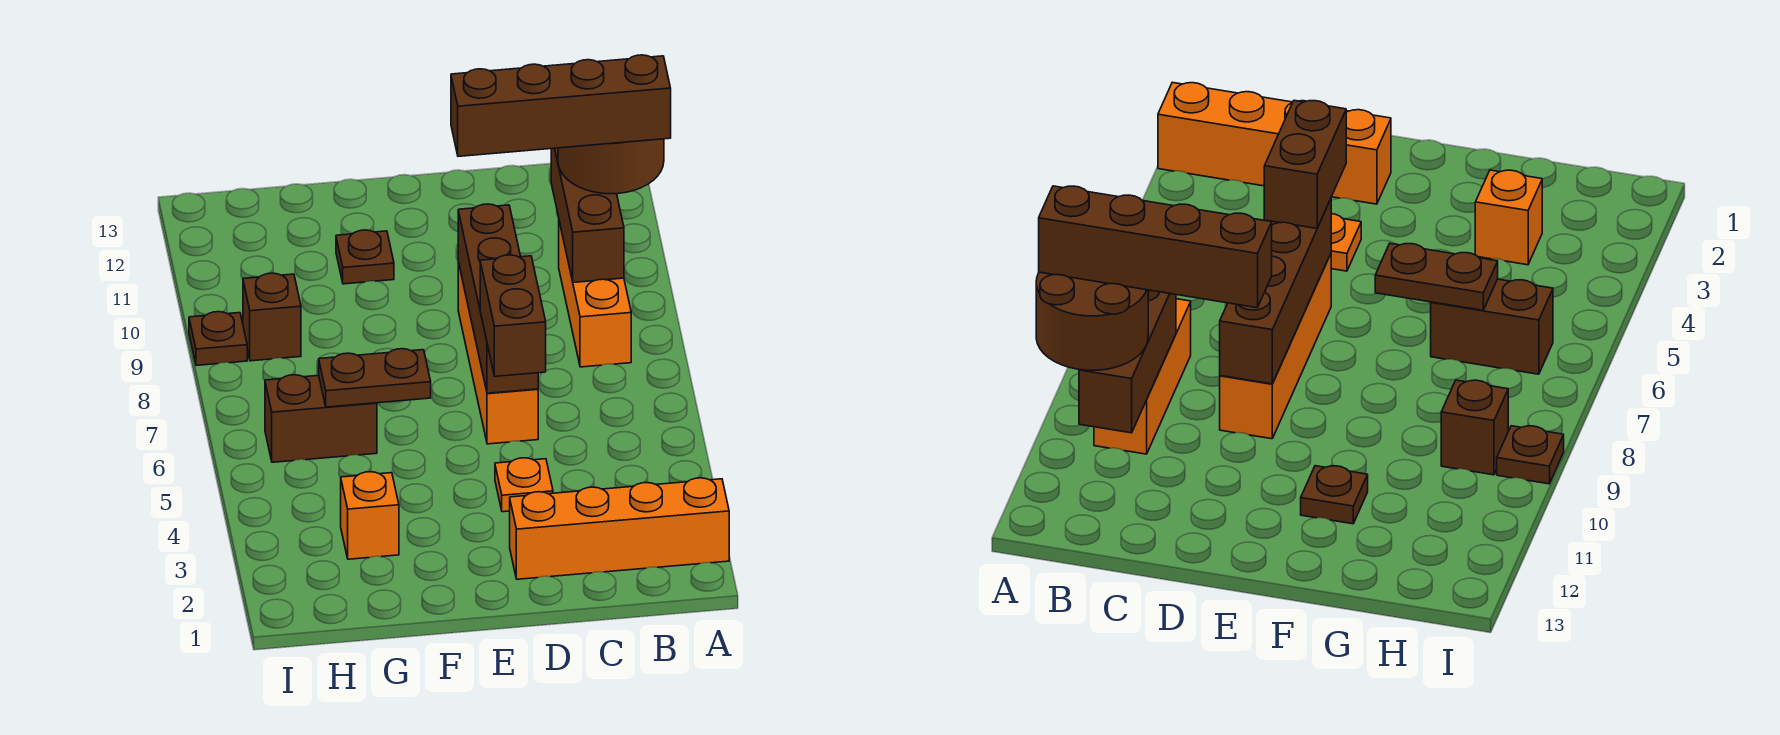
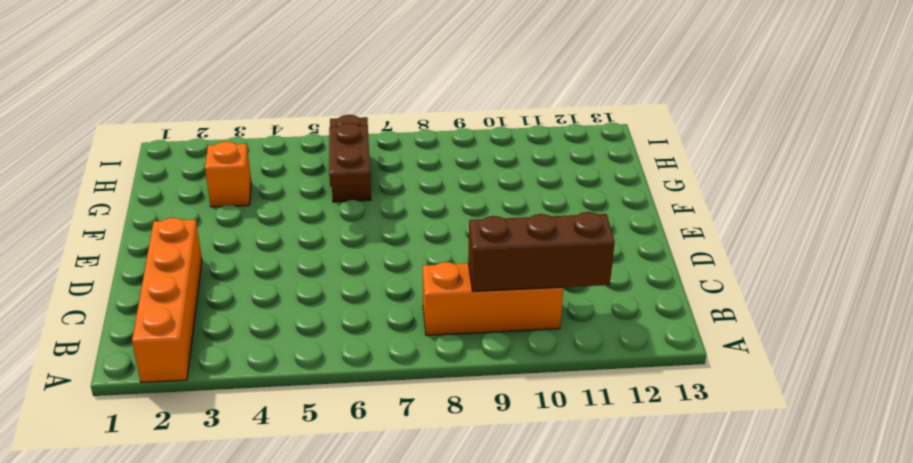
none -> orange 1x1 plate [495,458,553,512]
none -> orange 1x4 brick [458,262,538,444]
none -> brown 1x1 plate [336,230,394,284]

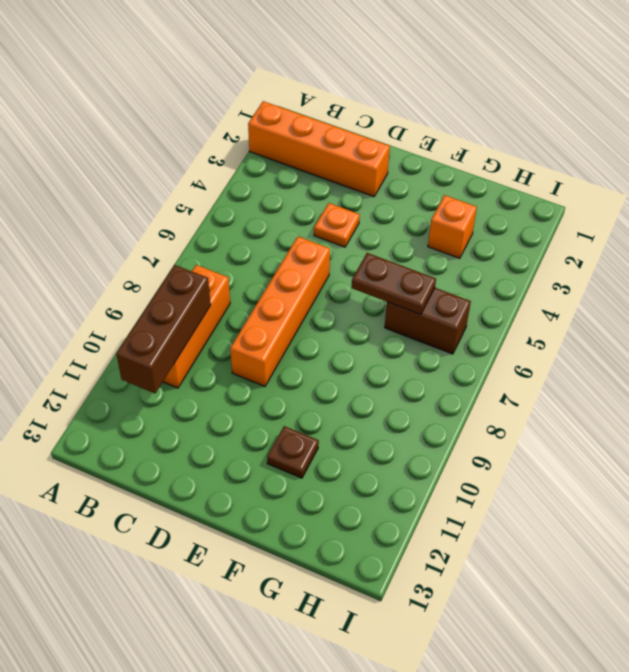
none -> brown 1x1 brick [243,273,301,361]
none -> brown 1x1 plate [189,312,247,365]
none -> brown 1x4 brick [458,204,538,393]

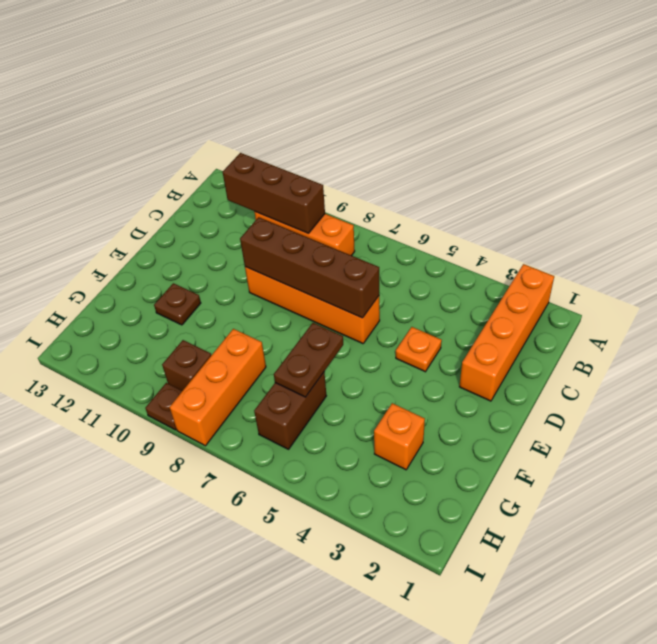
orange 1x3 brick [170,329,266,446] -> none
none -> brown 2x2 round brick [558,139,664,194]
none -> brown 1x2 brick [480,255,546,376]
none -> brown 1x4 brick [451,55,671,156]

